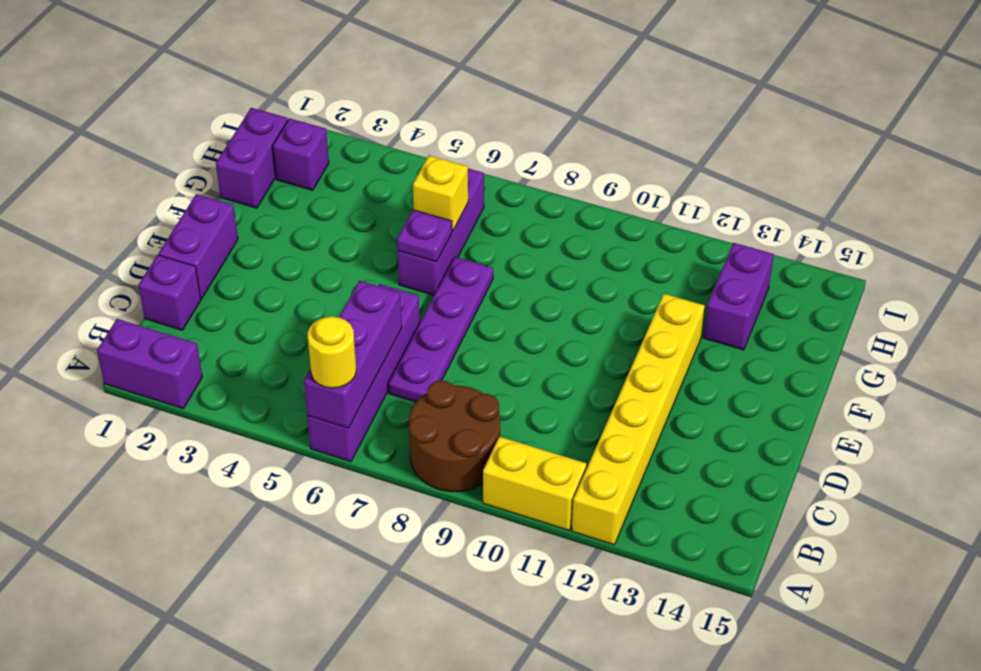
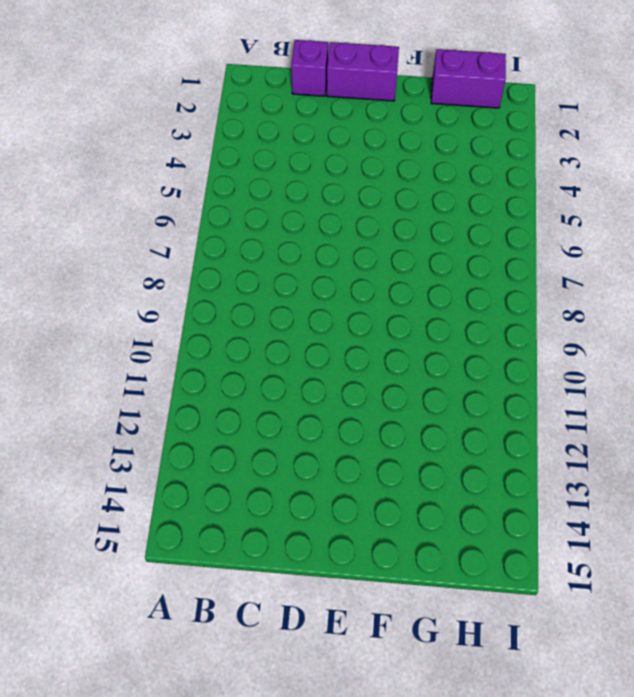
none -> purple 1x2 brick [97,319,202,409]
none -> purple 1x4 brick [307,284,420,462]
none -> brown 2x2 round brick [409,380,500,492]

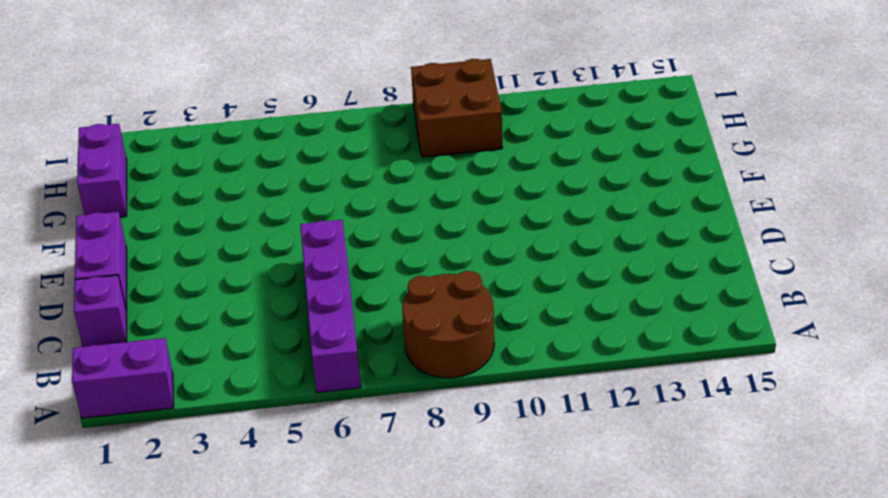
brown 2x2 brick [411,59,502,157] -> none
none -> yellow 1x2 brick [483,437,586,531]
none -> yellow 1x6 brick [572,294,705,545]
none -> purple 1x4 plate [388,257,493,402]

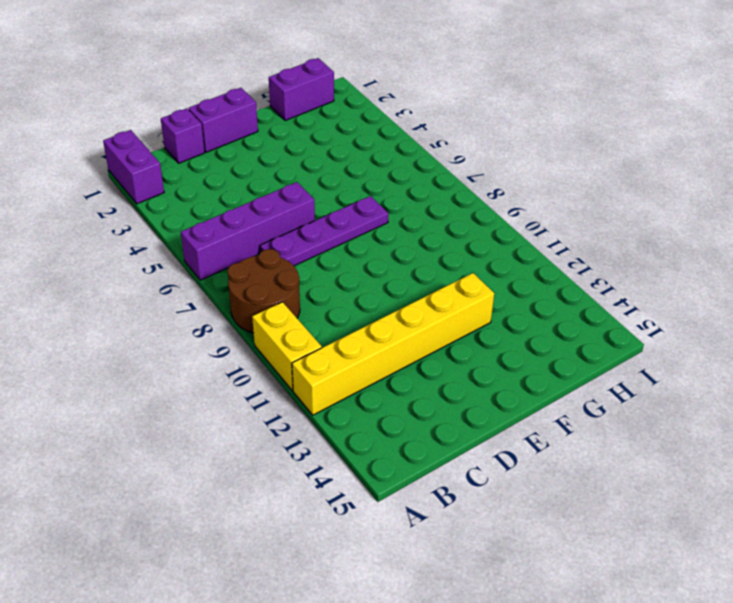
none -> purple 1x3 brick [397,168,484,295]
none -> purple 1x2 brick [704,243,774,350]
none -> purple 1x1 brick [273,118,329,190]

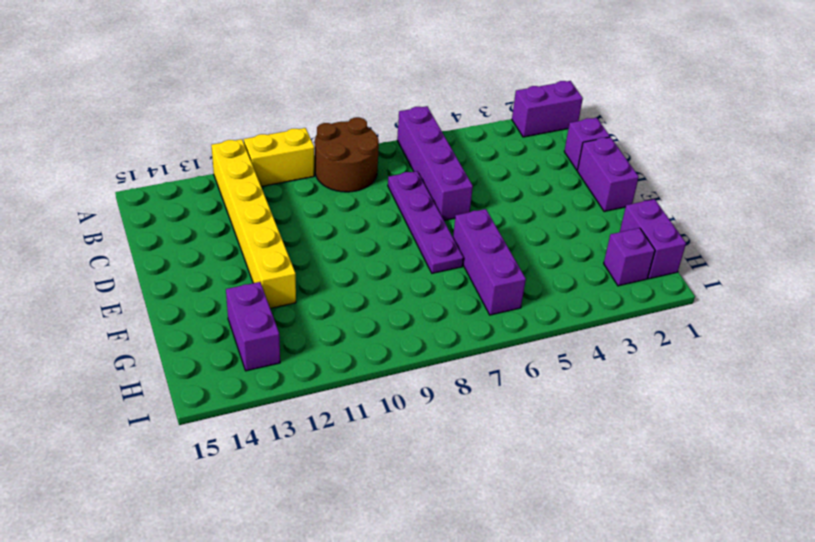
none -> purple 1x3 brick [304,281,402,428]
none -> purple 1x1 plate [397,210,452,262]
none -> yellow 1x1 brick [413,156,468,231]

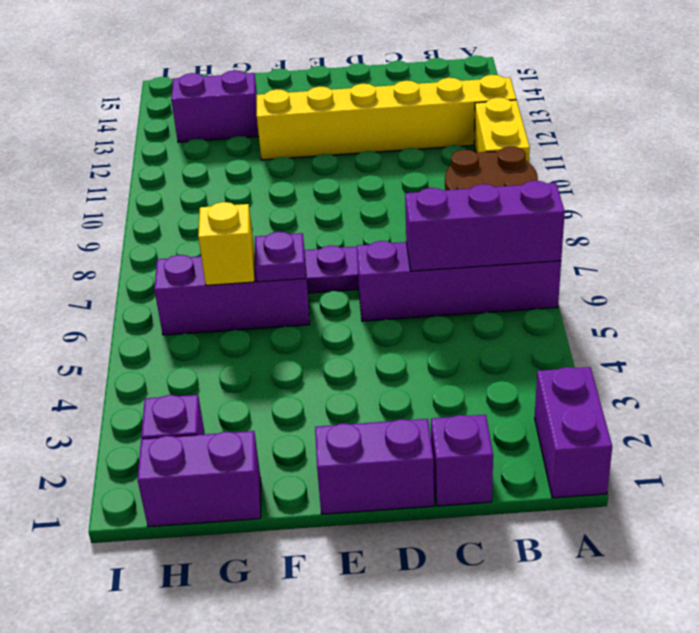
none -> yellow 1x1 round brick [307,316,356,388]

